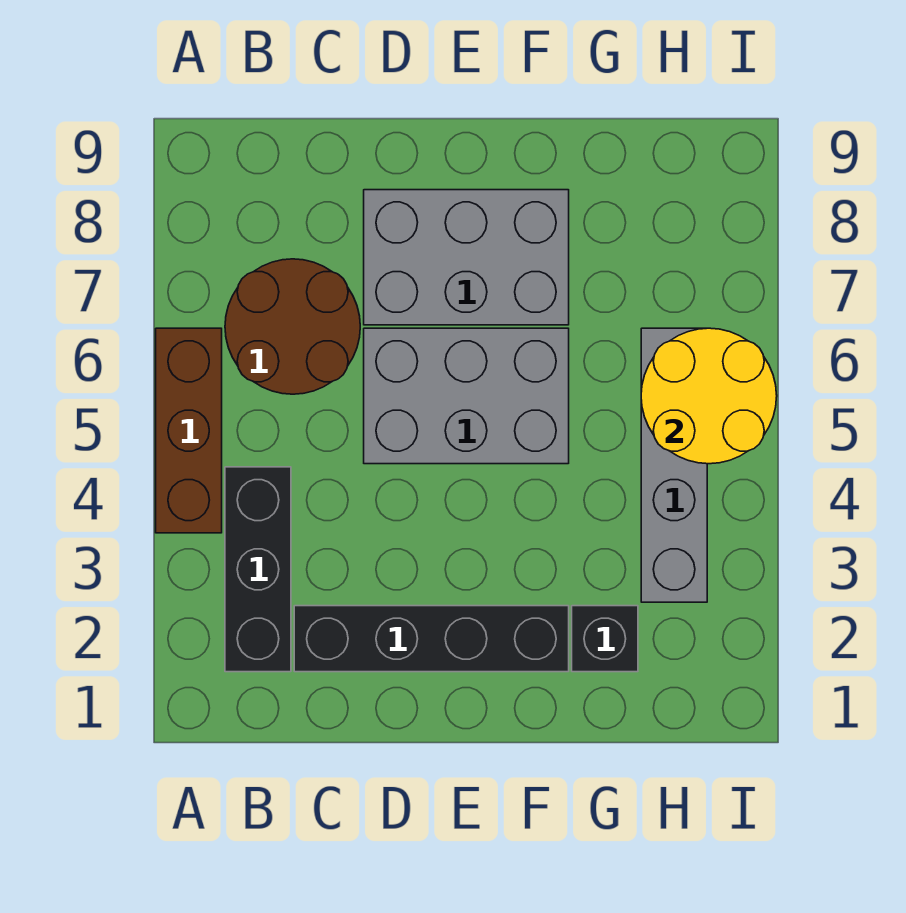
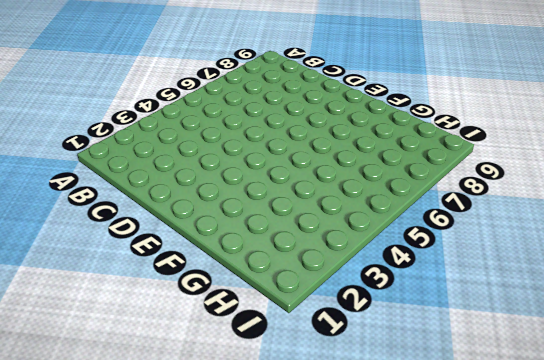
none -> brown 1x3 brick [156,328,222,533]
none -> black 1x3 brick [225,467,291,672]

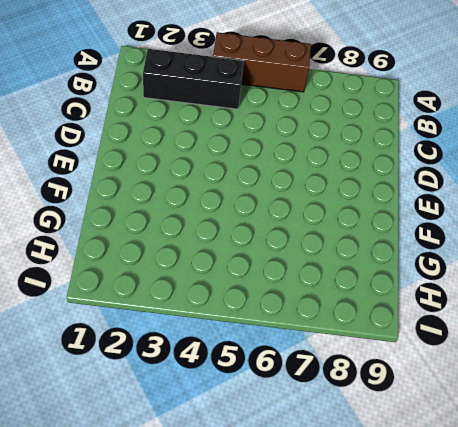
none -> brown 2x2 round brick [225,259,360,394]
none -> black 1x4 brick [294,606,569,672]

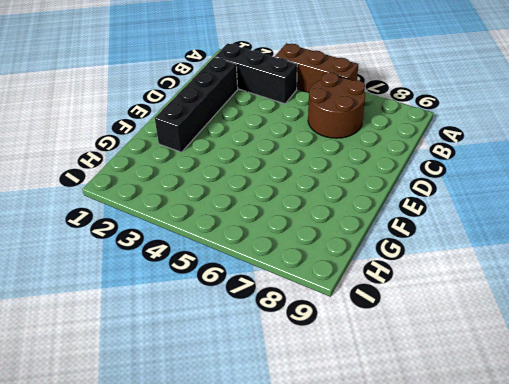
none -> grey 2x3 brick [364,328,569,464]
none -> grey 2x3 brick [364,190,569,325]

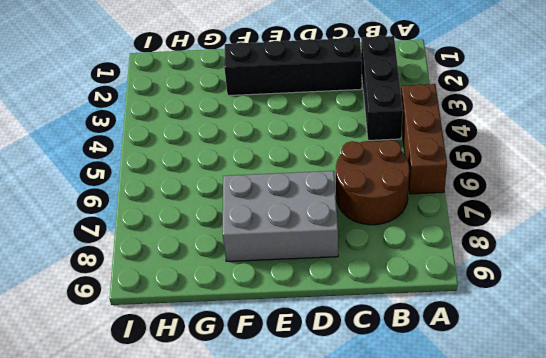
none -> grey 2x3 brick [364,328,569,464]
none -> black 1x1 brick [572,606,638,672]

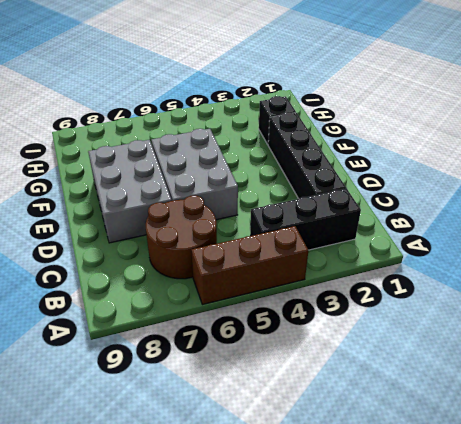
none -> grey 1x4 brick [641,328,707,602]
none -> yellow 2x2 round brick [641,328,777,464]

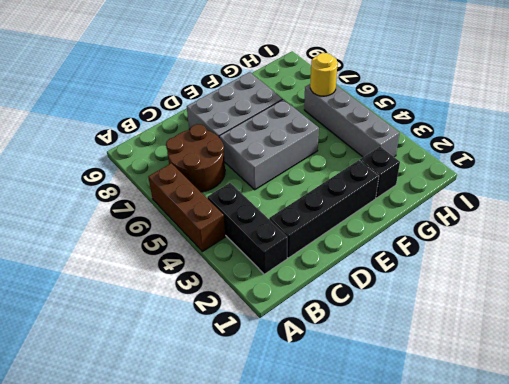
yellow 1x1 round brick [310,53,338,96] -> yellow 2x2 round brick [641,328,777,464]

